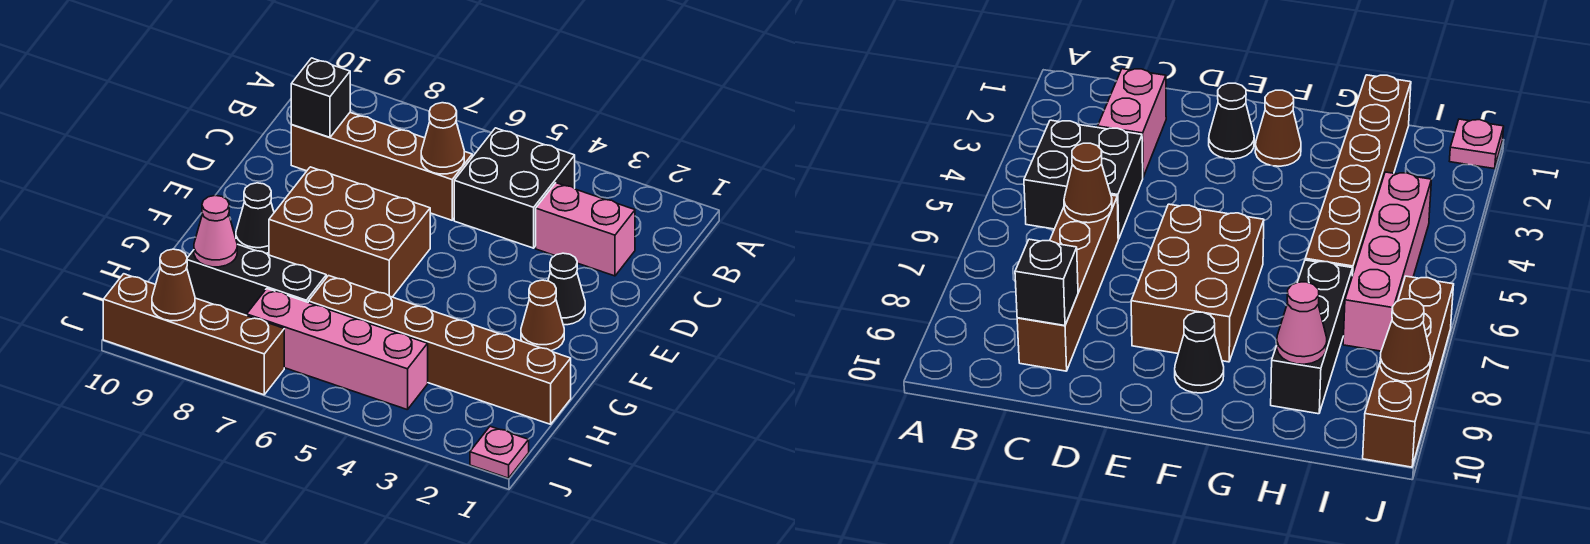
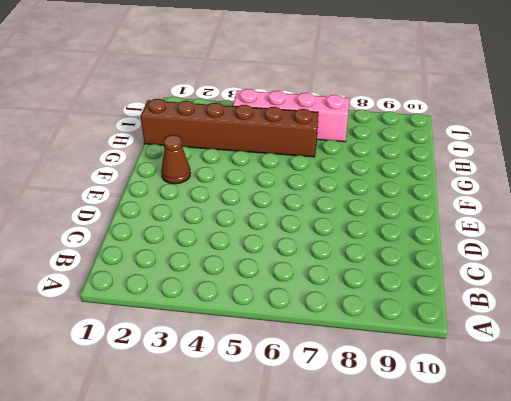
none -> black 2x2 brick [454,128,575,248]
none -> pink 1x2 brick [536,183,635,276]
none -> brown 1x4 brick [291,113,472,220]

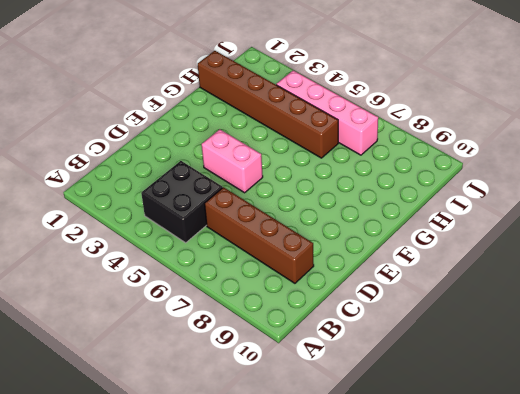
pink 1x2 brick [202,129,263,193] -> pink 1x2 brick moved to [536,183,635,276]
none -> black 1x1 cone [548,253,585,325]
none -> brown 2x3 brick [269,167,430,297]
none -> brown 1x1 cone [521,280,564,351]

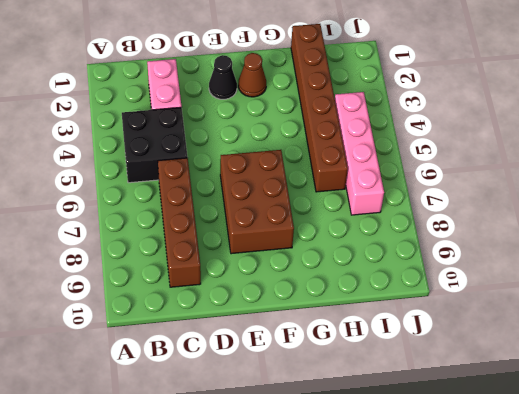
none -> black 1x1 cone [236,183,274,253]
none -> black 1x3 brick [187,244,326,315]
none -> pink 1x1 plate [470,426,529,478]

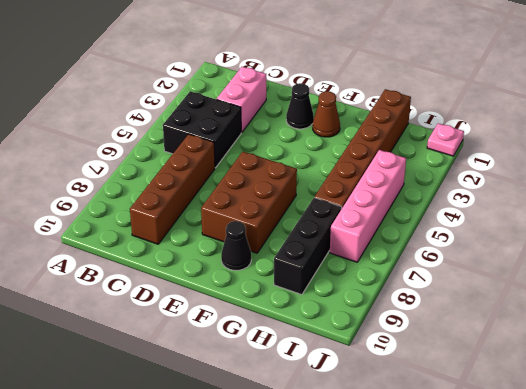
none -> brown 1x4 brick [103,274,284,395]
none -> brown 1x1 cone [421,103,464,174]
none -> black 1x1 brick [291,58,350,137]

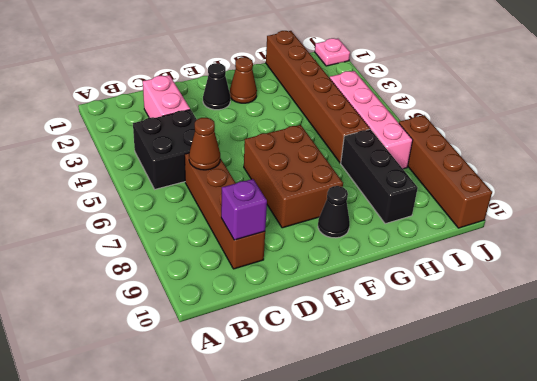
purple 1x1 brick [221,179,267,240] -> black 1x1 brick [291,58,350,137]
none -> pink 1x1 cone [194,196,237,267]
none -> brown 1x1 cone [152,249,195,321]

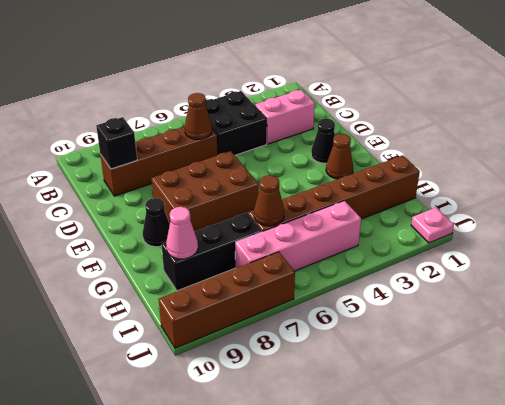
brown 1x1 cone [254,175,284,226] -> brown 1x1 cone moved to [152,249,195,321]

